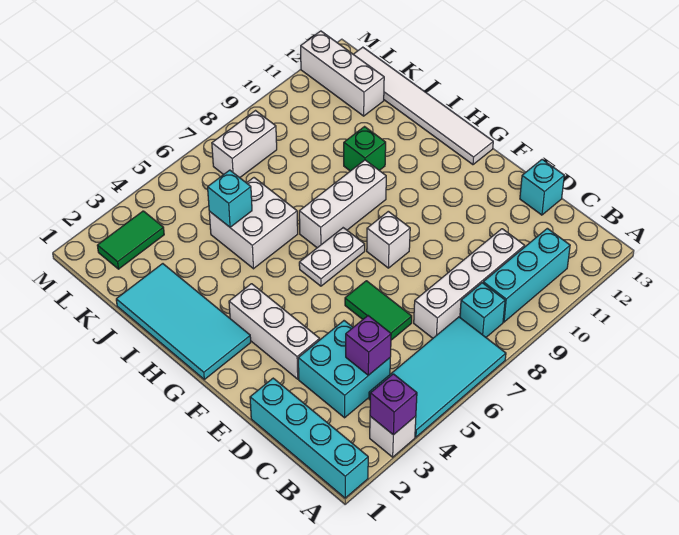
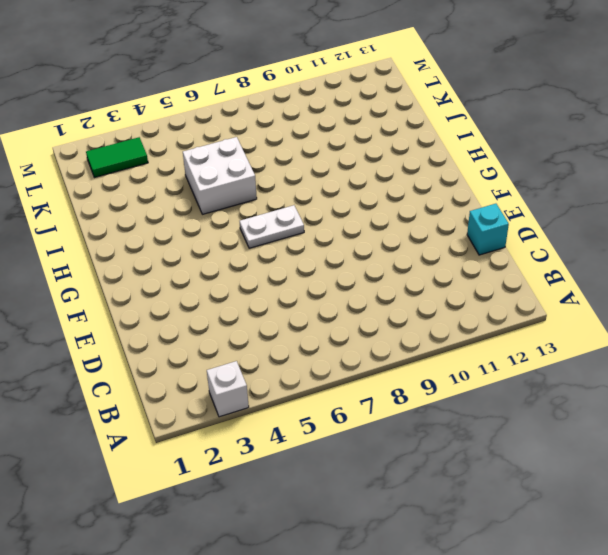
none -> cyan 1x4 brick [250,378,368,498]
none -> cyan 2x4 tile [369,317,506,437]
none -> cyan 1x1 brick [460,283,505,337]

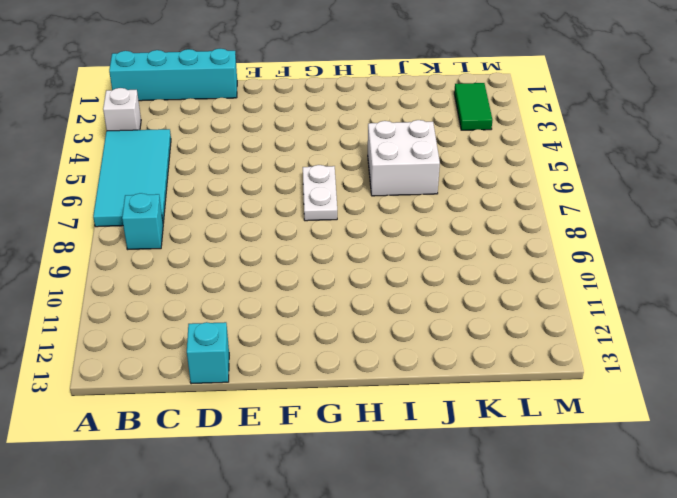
none -> cyan 1x3 brick [483,228,570,322]
none -> cyan 2x2 brick [298,321,390,418]
none -> white 1x4 brick [414,229,525,338]

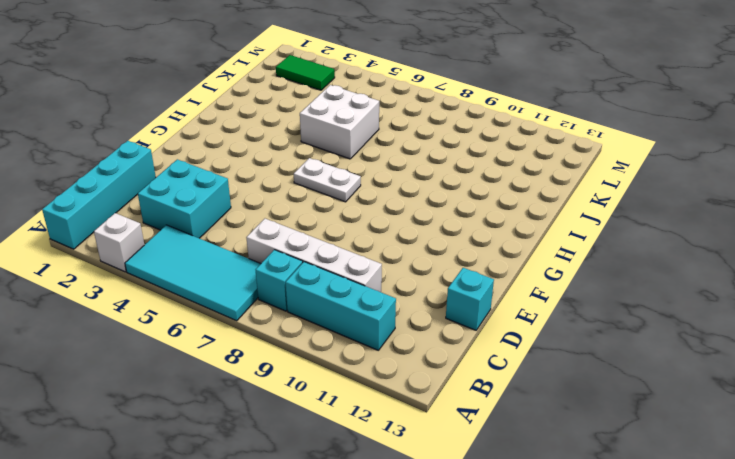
none -> green 1x2 tile [345,281,412,340]
none -> white 1x3 brick [229,284,320,379]
none -> white 1x1 brick [367,211,410,268]

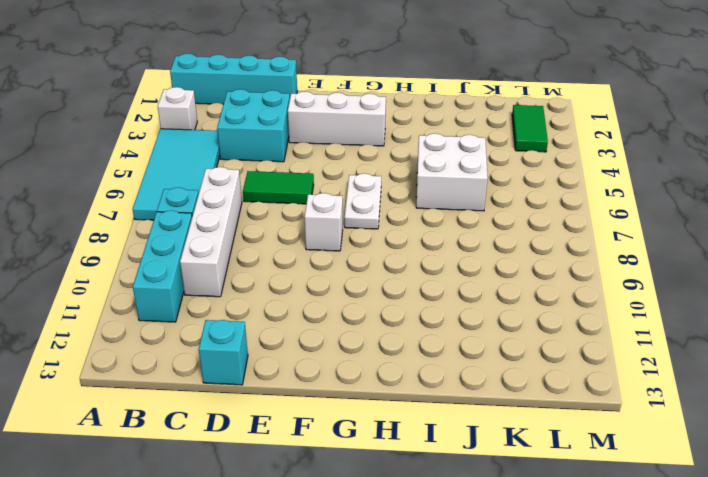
none -> cyan 2x4 tile [116,264,251,379]
none -> white 1x6 tile [353,47,493,165]
none -> white 1x3 brick [299,160,386,248]

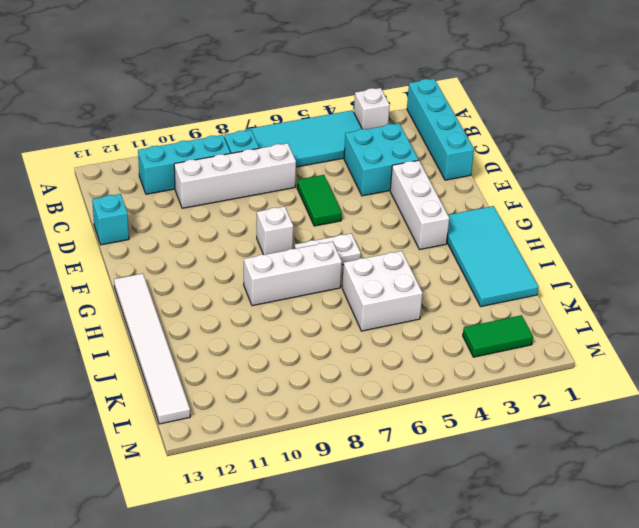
none -> green 1x1 brick [344,127,386,171]
none -> white 1x3 brick [301,31,384,116]
none -> white 1x2 brick [212,111,277,178]

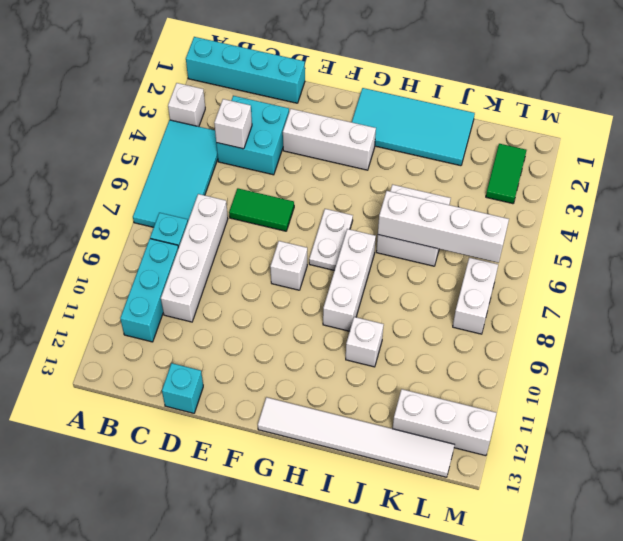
white 1x1 brick [214,99,252,149] -> purple 1x1 brick [346,316,391,375]
white 1x4 brick [378,191,509,263] -> none
white 1x1 brick [346,317,384,367] -> green 1x1 brick [344,127,386,171]
none -> purple 1x1 brick [370,374,417,435]
none -> cyan 1x1 brick [208,170,252,227]

